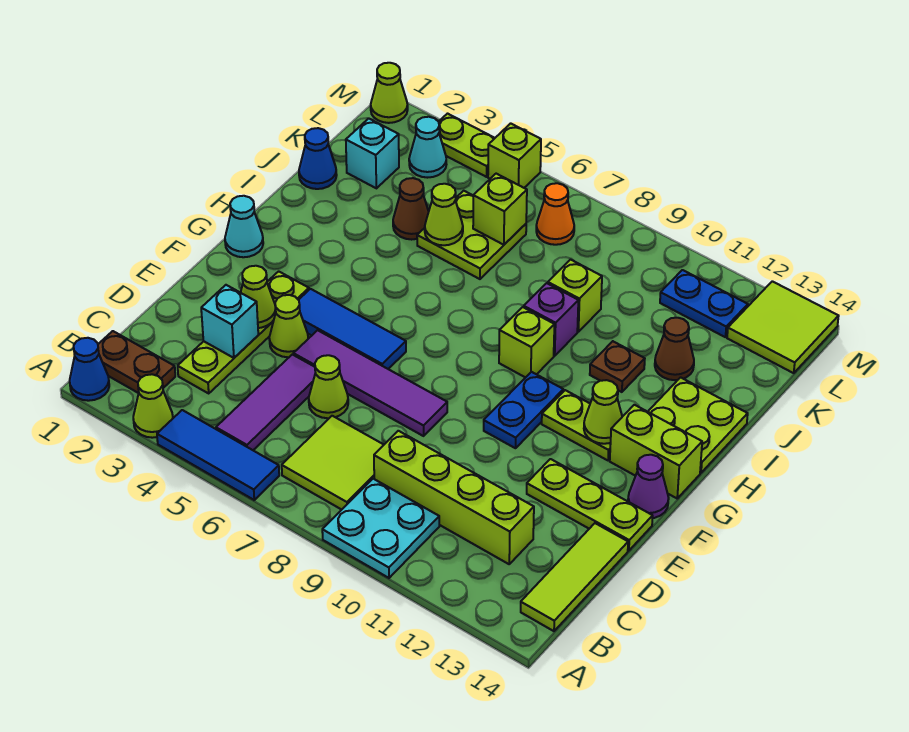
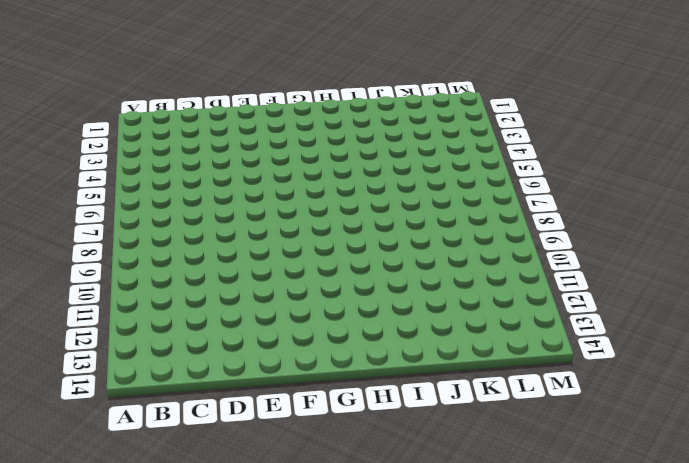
none -> blue 1x1 cone [70,338,109,401]
none -> lime 1x1 cone [133,374,173,438]
none -> blue 1x3 tile [157,410,279,500]
none -> cyan 2x2 plate [322,479,439,578]

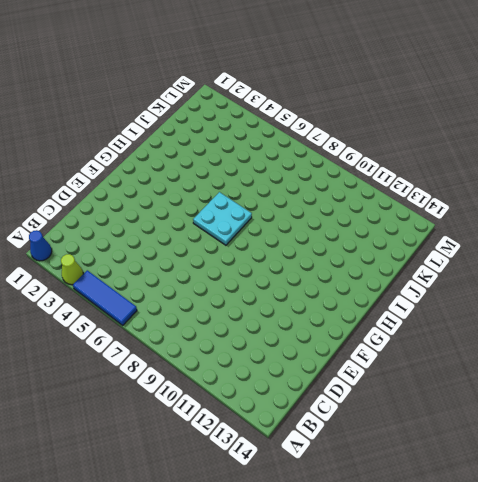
cyan 2x2 plate [193,192,252,245] -> cyan 2x2 plate moved to [322,479,439,578]
none -> brown 1x2 plate [98,331,175,393]
none -> purple 1x3 tile [216,354,316,450]
none -> lime 2x2 tile [282,416,384,510]
none -> lime 1x3 tile [521,523,628,631]

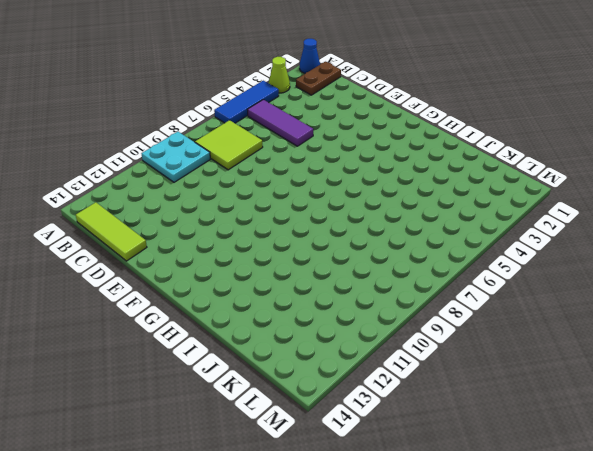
none -> lime 1x4 plate [178,271,309,393]
none -> lime 1x4 brick [374,431,534,564]
none -> lime 1x1 cone [309,355,348,418]
none -> lime 1x1 cone [269,295,308,357]

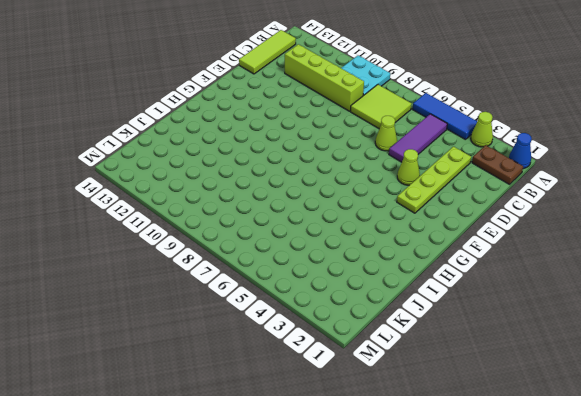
none -> purple 1x4 tile [293,330,447,436]
none -> lime 1x3 plate [527,459,653,551]
none -> blue 1x3 tile [299,289,406,369]
none -> blue 1x2 plate [484,372,563,448]

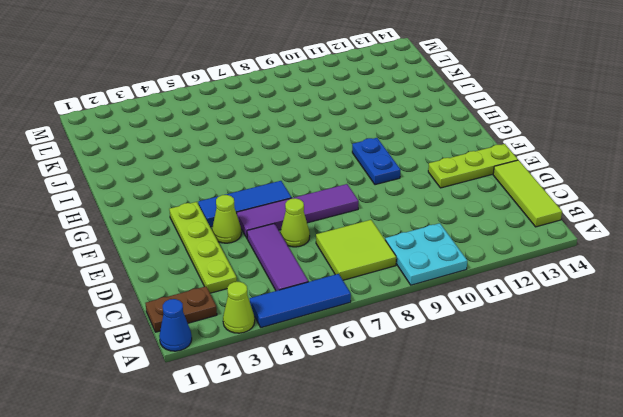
none -> lime 1x4 brick [374,431,534,564]
none -> purple 1x1 cone [628,455,669,518]
none -> cyan 1x1 cone [225,196,263,257]
none -> lime 1x2 plate [542,390,611,460]

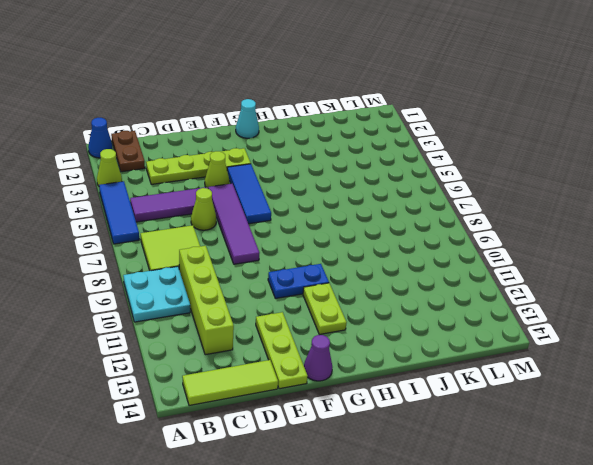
none -> lime 1x2 brick [610,405,702,498]
none -> lime 1x1 brick [499,307,554,378]
none -> lime 2x2 plate [648,377,748,473]
none -> purple 1x1 brick [524,283,578,356]

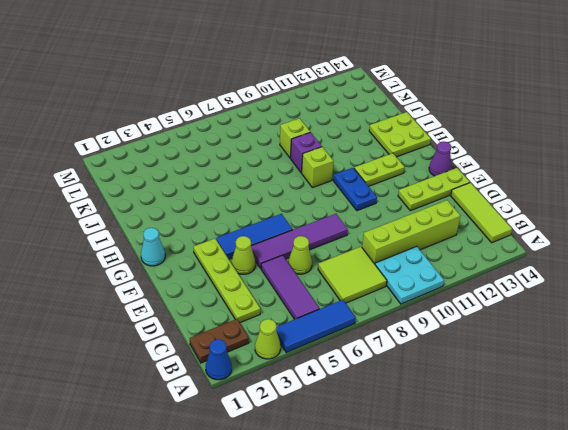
none -> lime 1x2 brick [610,405,702,498]
none -> brown 1x1 plate [590,341,645,392]
none -> blue 1x1 cone [299,128,337,189]
none -> brown 1x1 cone [393,178,429,240]

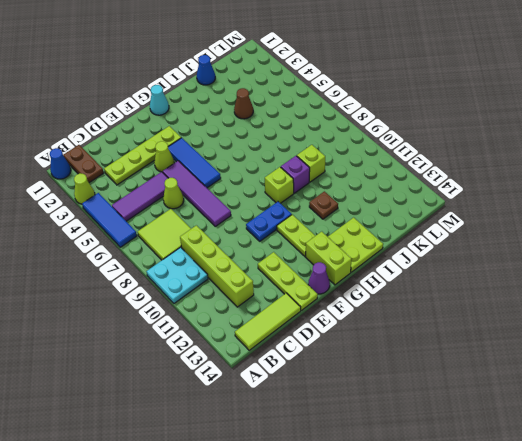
none -> lime 2x2 plate [417,191,526,279]
none -> brown 1x1 cone [655,318,694,380]
none -> cyan 1x1 brick [346,119,399,188]
none -> cyan 1x1 cone [409,117,446,178]

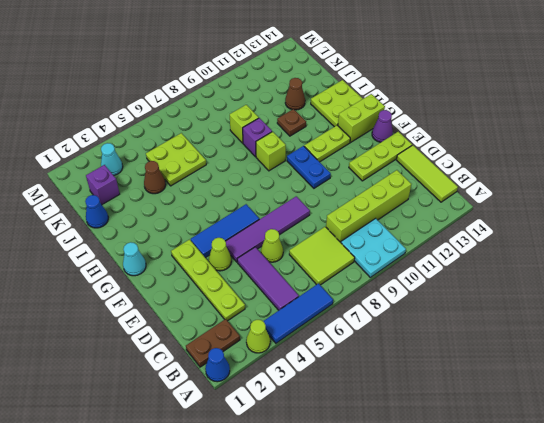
purple 1x1 brick [86,165,120,204] -> cyan 1x1 brick [346,119,399,188]
none -> orange 1x1 cone [536,183,574,245]
none -> blue 1x2 plate [660,270,748,337]
none -> lime 2x2 tile [727,281,839,373]
none -> lime 1x1 cone [371,63,408,123]

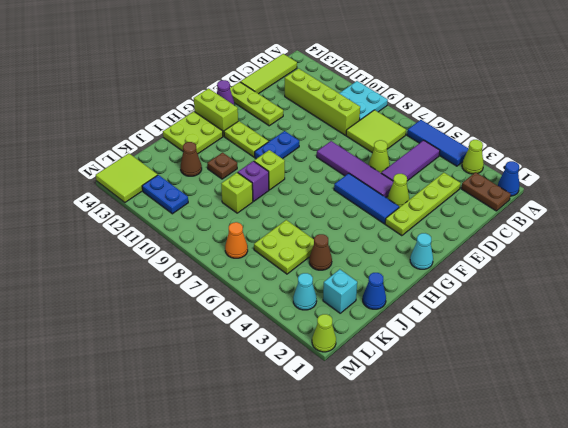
none -> lime 1x2 plate [439,114,495,177]
none -> lime 1x1 brick [488,123,541,188]
none -> cyan 1x1 brick [201,285,258,358]
none -> lime 1x1 cone [241,266,276,328]

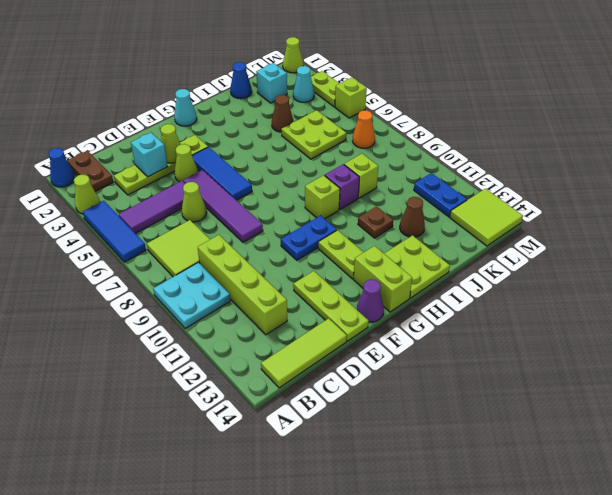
none -> lime 1x1 cone [584,380,622,444]
none -> lime 1x1 cone [425,184,463,245]
none -> lime 1x1 brick [473,174,527,245]

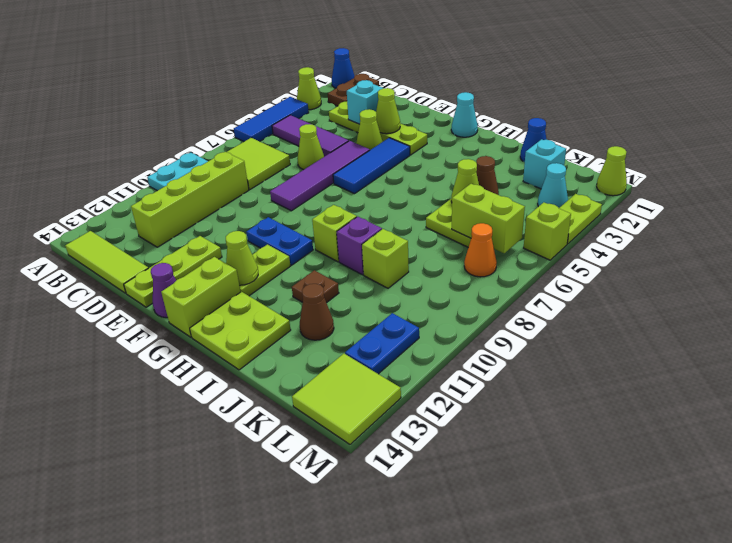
lime 1x2 brick [452,184,525,253] -> lime 1x1 brick [473,174,527,245]

